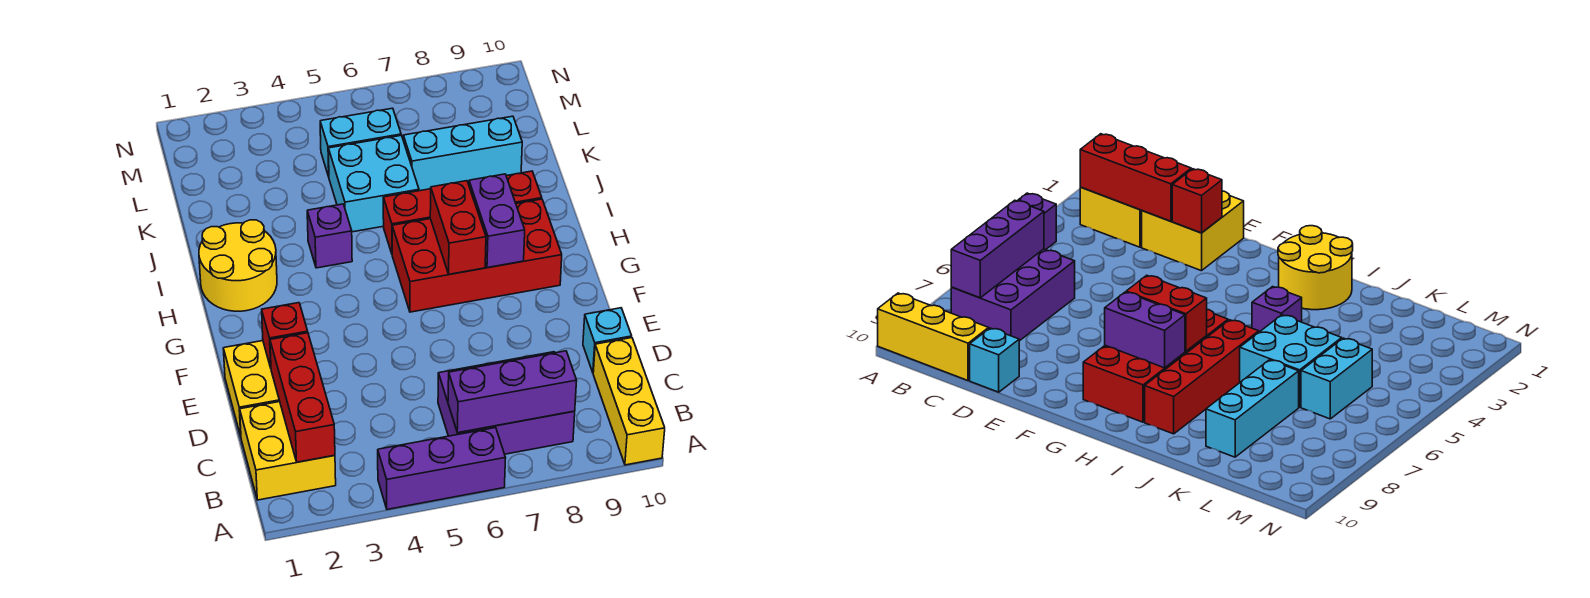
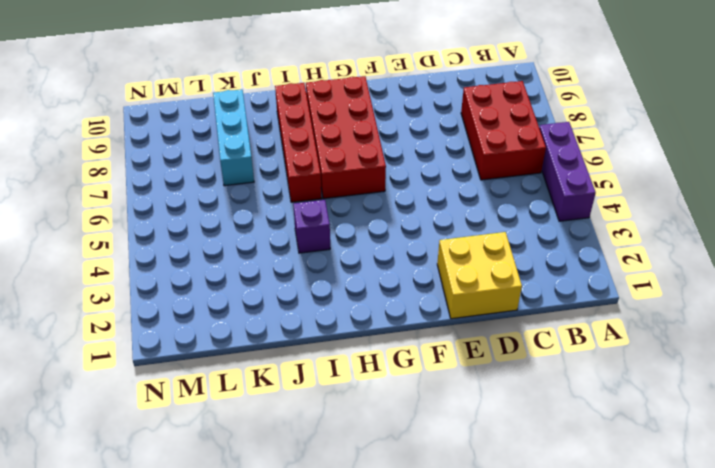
red 2x3 brick [461,81,546,180] -> purple 2x3 brick [438,352,575,454]
none -> yellow 1x3 brick [593,338,665,465]
none -> yellow 2x2 brick [240,402,336,500]
none -> cyan 1x1 brick [583,308,632,372]

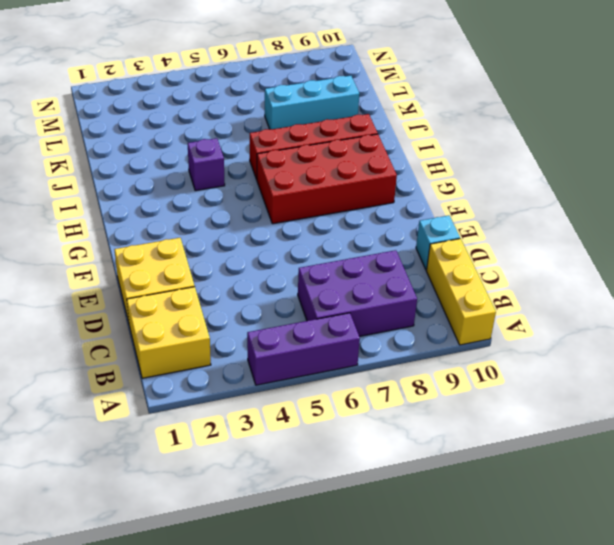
none -> yellow 2x2 round brick [199,220,277,311]
none -> cyan 2x2 brick [328,135,419,232]
none -> cyan 1x2 brick [320,108,401,177]

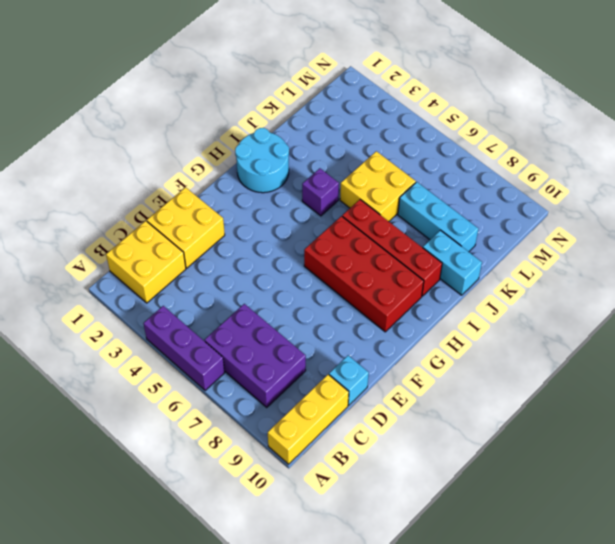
cyan 2x2 round brick [235,128,289,193] -> yellow 2x2 round brick [199,220,277,311]
yellow 2x2 brick [340,151,416,221] -> cyan 2x2 brick [328,135,419,232]
cyan 1x2 brick [423,230,482,295] -> cyan 1x2 brick moved to [320,108,401,177]
none -> red 1x3 brick [270,333,335,462]
none -> purple 1x3 brick [448,351,577,433]
none -> red 1x1 brick [262,303,308,368]

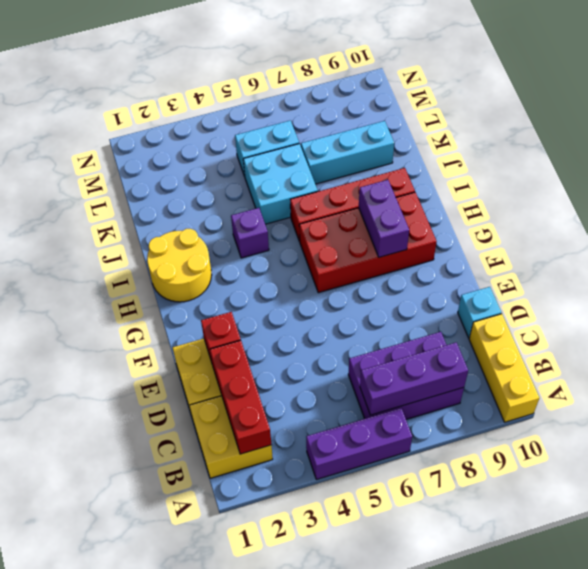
none -> red 1x2 brick [430,181,486,274]

